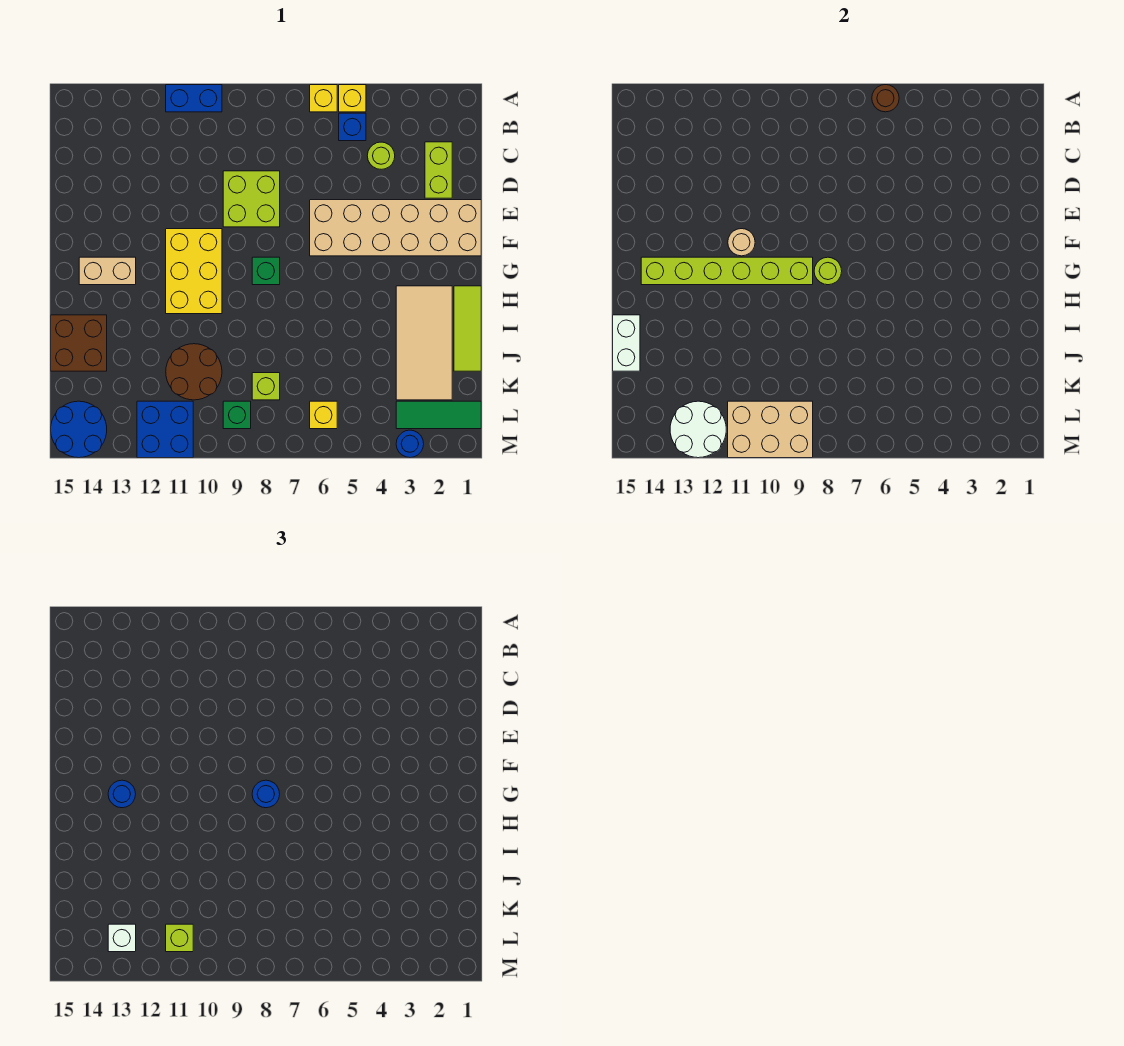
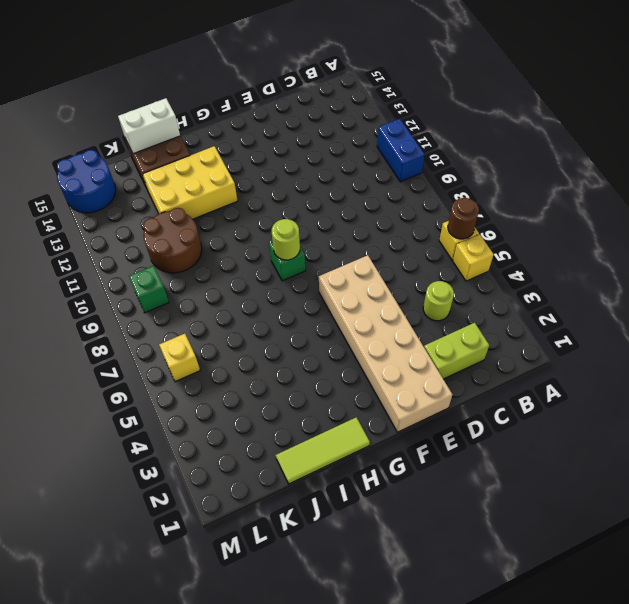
yellow 2x3 brick [143,146,238,219] -> yellow 2x3 brick moved to [166,229,222,314]
none -> blue 1x1 brick [339,113,366,141]
none -> lime 2x2 brick [223,171,280,227]
none -> tan 1x2 brick [79,257,136,285]
none -> tan 2x4 tile [396,286,452,400]

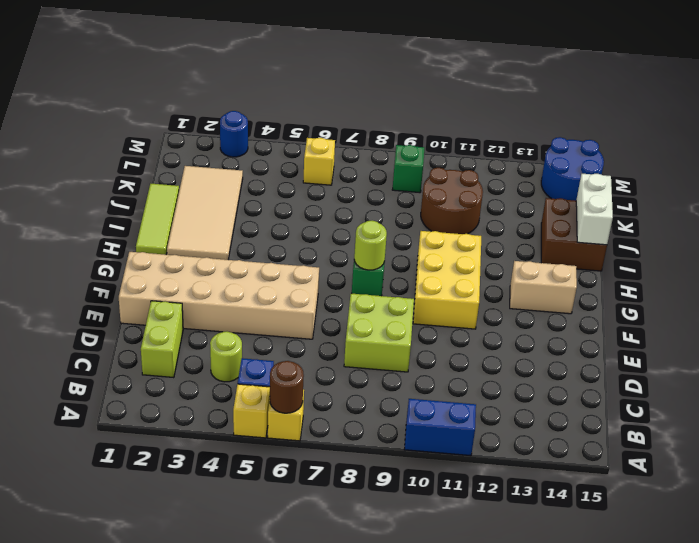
none -> lime 1x1 brick [252,373,280,400]
none -> green 1x3 tile [396,401,481,429]
none -> blue 2x2 brick [137,401,193,458]
none -> tan 1x1 round brick [728,229,755,256]

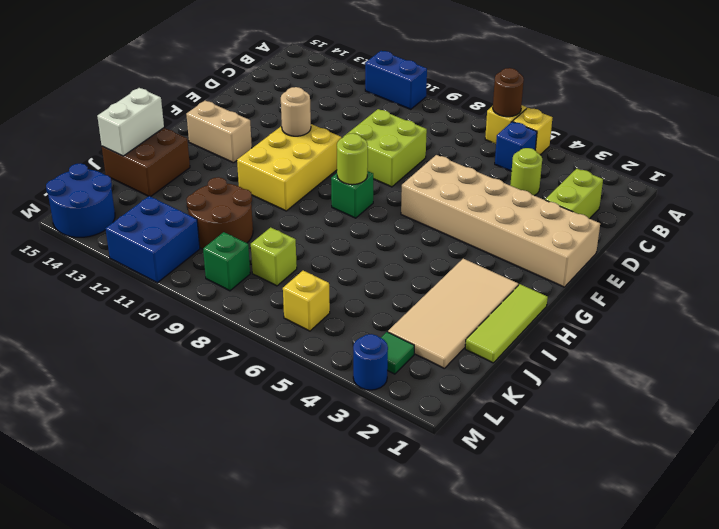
green 1x1 tile [381,332,414,374] -> green 1x3 tile [396,401,481,429]
none -> lime 1x6 brick [641,257,813,285]
none -> tan 2x3 brick [728,401,813,458]
none -> white 2x2 round brick [670,401,726,458]
none -> blue 1x1 round brick [252,780,280,808]

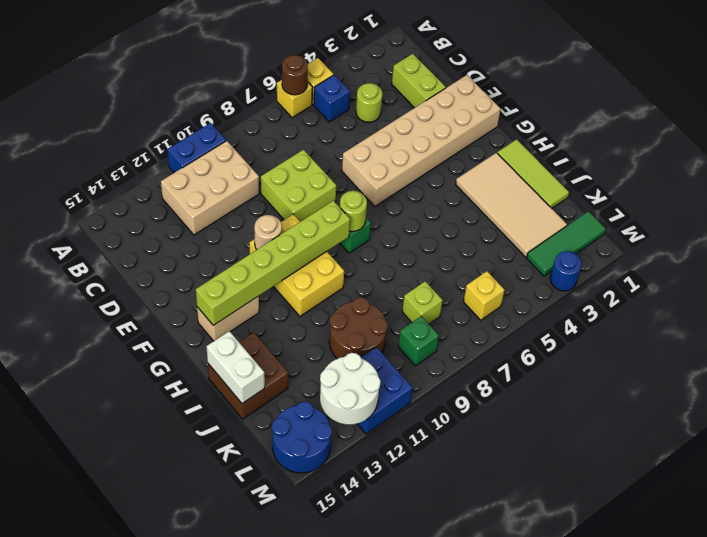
tan 2x3 brick [161,141,259,235] -> tan 2x3 brick moved to [728,401,813,458]
none -> blue 1x1 round brick [252,780,280,808]
none -> blue 1x1 round brick [108,780,136,808]
none -> lime 1x1 brick [166,924,193,952]
none -> white 1x1 brick [108,924,136,952]

